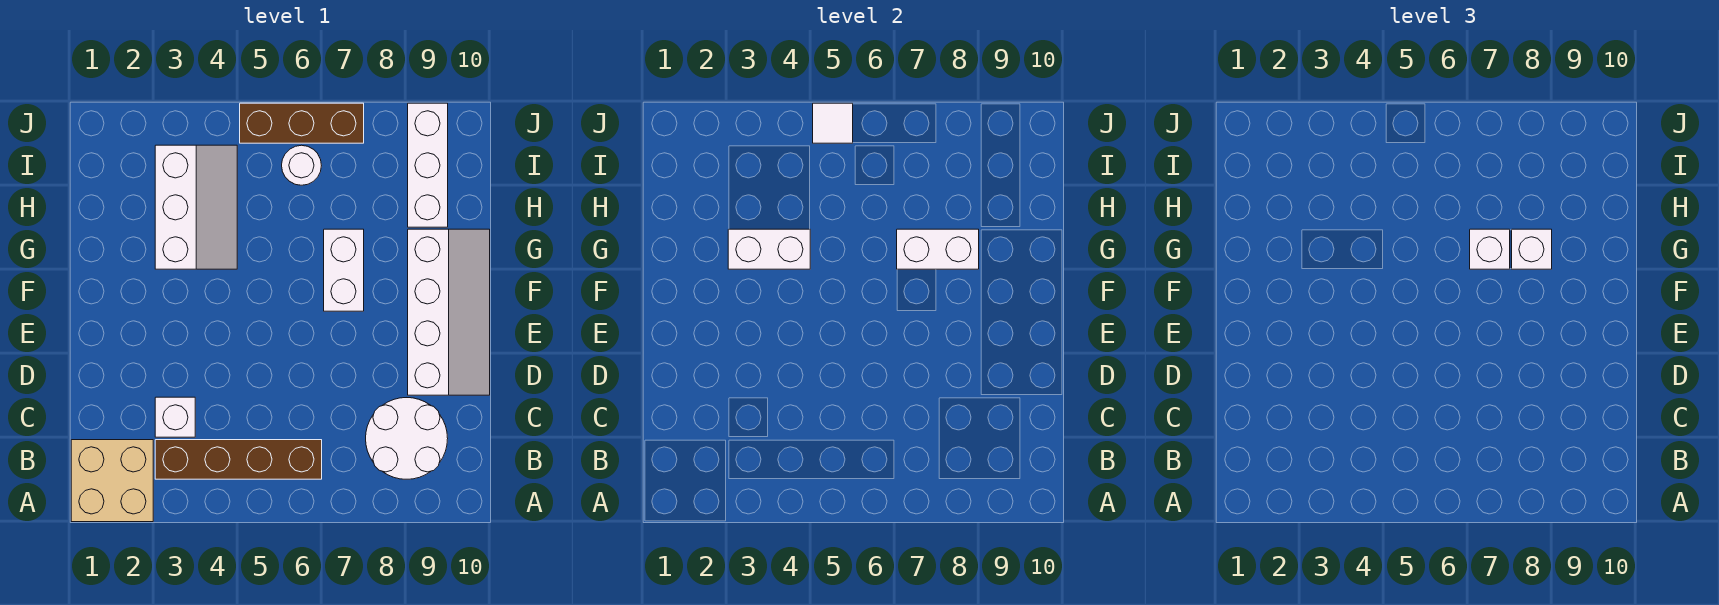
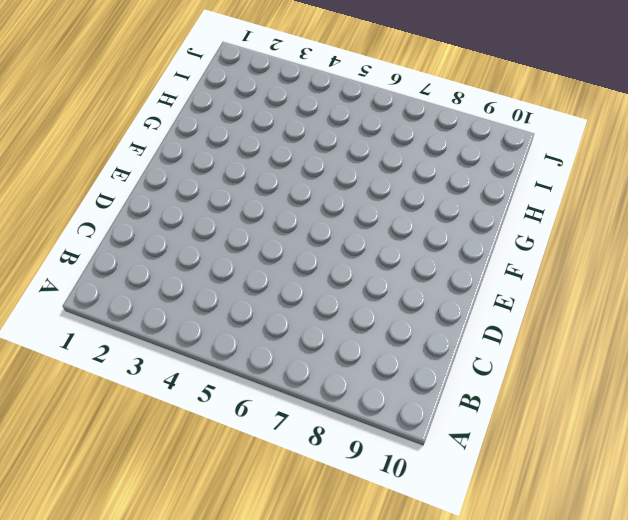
none -> tan 2x2 brick [71,440,153,522]
none -> brown 1x4 brick [155,440,322,479]
none -> white 2x2 round brick [366,398,448,479]

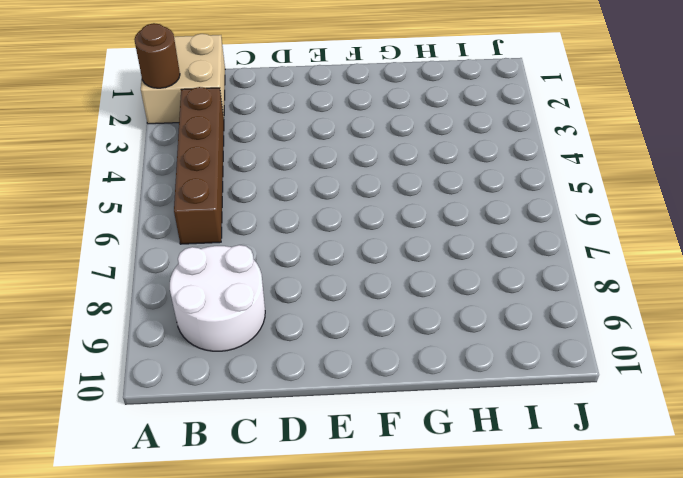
brown 1x1 round brick [134,23,180,88] -> none
none -> white 1x1 brick [155,397,195,437]
none -> white 2x4 slope [408,229,490,395]
none -> white 1x2 brick [324,229,364,311]

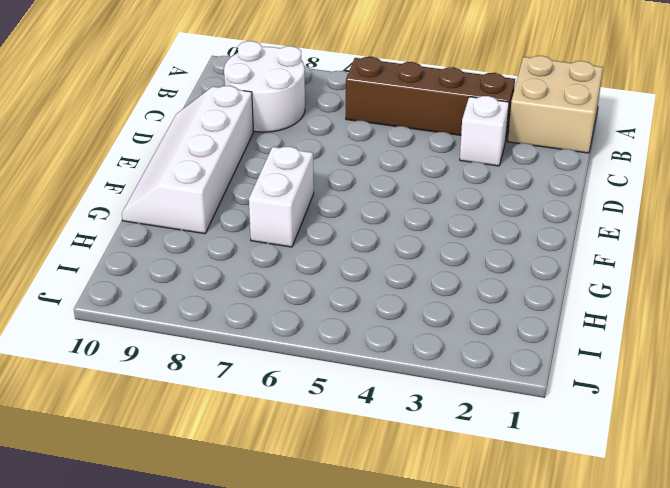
none -> white 2x3 slope [155,145,237,269]
none -> white 1x3 brick [408,103,448,227]
none -> white 1x1 round brick [282,145,321,185]

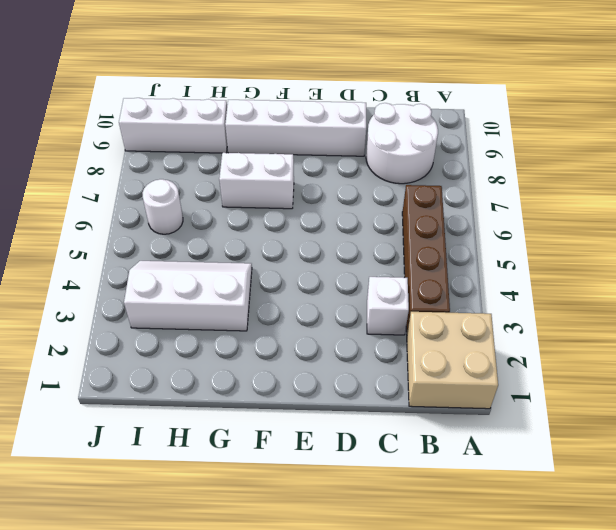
none -> brown 1x3 brick [240,103,364,143]
none -> white 1x2 brick [728,229,810,269]
none -> white 1x2 brick [897,229,979,269]

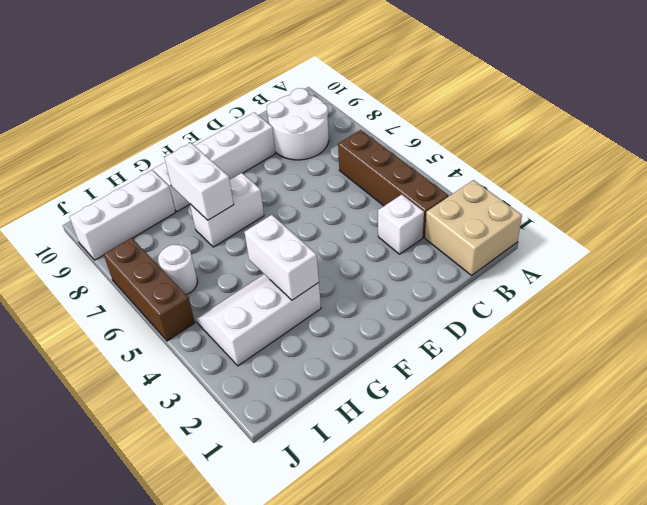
none -> white 1x1 tile [813,103,853,143]
none -> white 1x1 brick [1470,229,1510,269]
none -> white 1x1 brick [1512,229,1552,269]

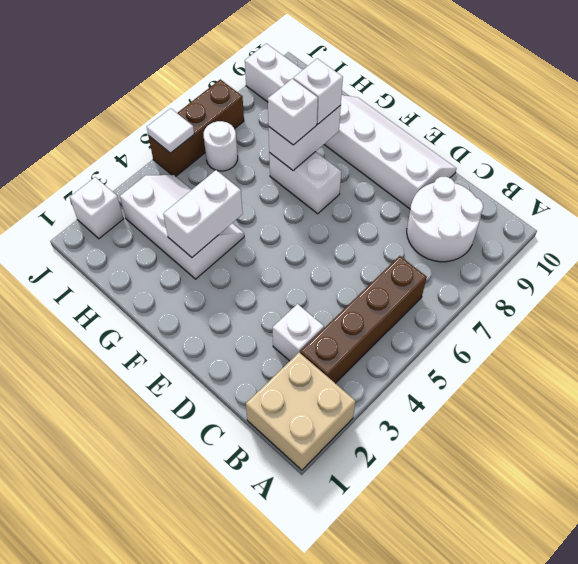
white 1x1 brick [70,177,123,239] -> none

